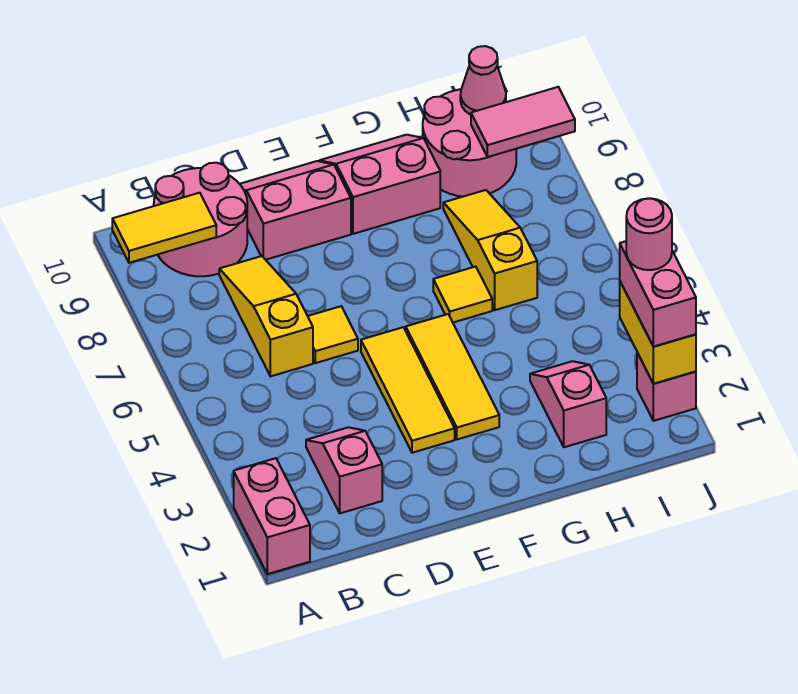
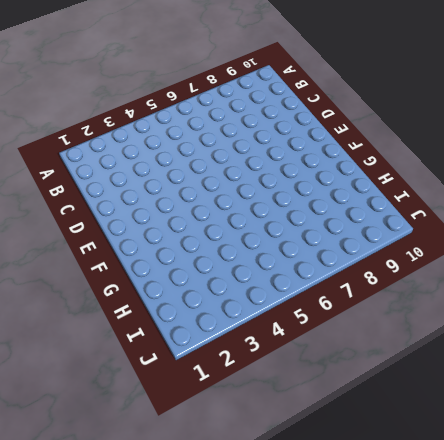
none -> pink 1x2 brick [234,458,310,574]
none -> pink 2x2 round brick [154,163,247,276]
none -> pink 1x2 slope [306,427,382,513]

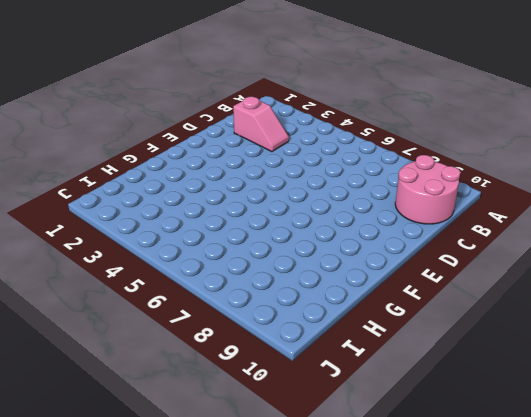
none -> pink 1x2 brick [234,458,310,574]
none -> yellow 1x3 slope [219,256,313,376]
none -> yellow 1x1 tile [308,306,358,363]

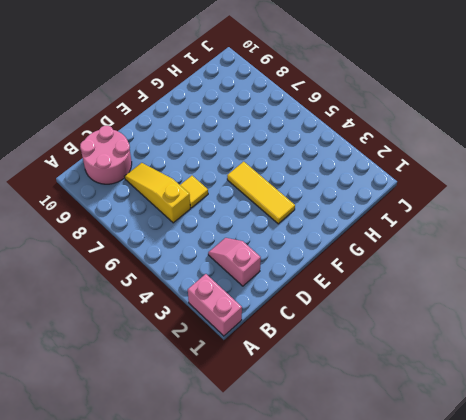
none -> pink 2x2 slope [240,161,351,260]
none -> yellow 1x3 tile [361,327,455,453]
none -> pink 2x2 slope [320,135,440,234]

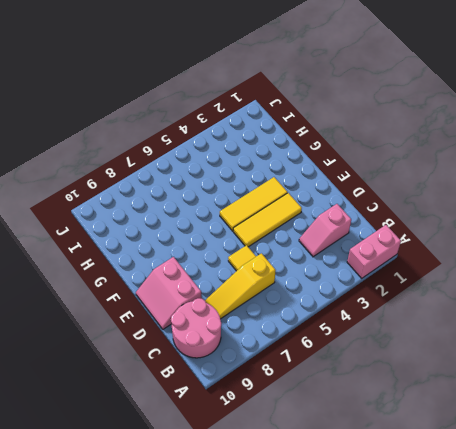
none -> pink 2x2 slope [320,135,440,234]
none -> yellow 1x1 tile [433,267,492,323]
none -> pink 1x2 slope [530,361,606,447]

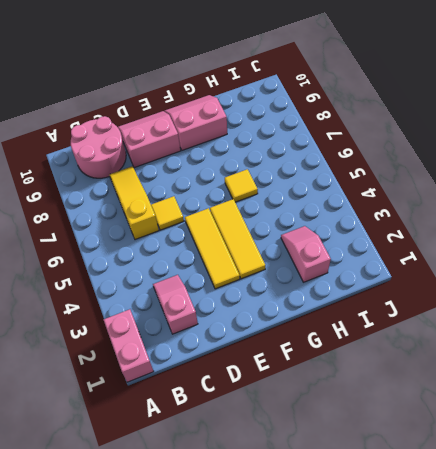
none -> yellow 1x3 slope [443,190,537,310]
none -> pink 2x2 round brick [423,89,516,197]
none -> pink 1x1 brick [637,353,696,421]

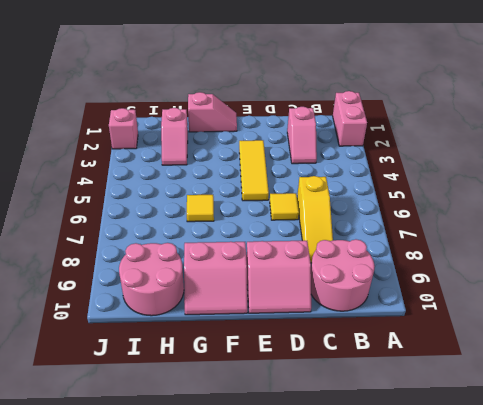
pink 1x2 slope [188,92,237,132] -> none
none -> yellow 1x3 tile [406,314,499,439]
none -> yellow 1x3 slope [443,190,537,310]
none -> yellow 1x2 tile [112,193,216,263]

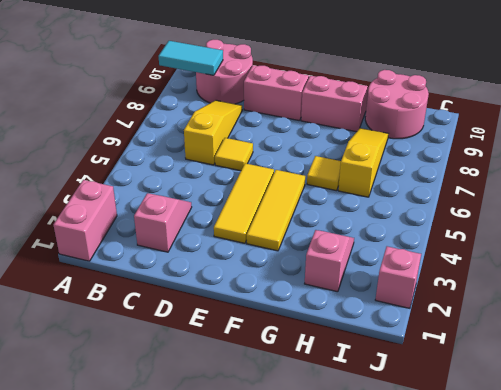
cyan 1x2 tile [159,41,223,75] -> yellow 1x2 tile [112,193,216,263]
none -> pink 1x2 tile [471,87,575,157]
none -> pink 1x1 cone [460,46,506,115]
none -> yellow 1x2 brick [620,282,696,384]

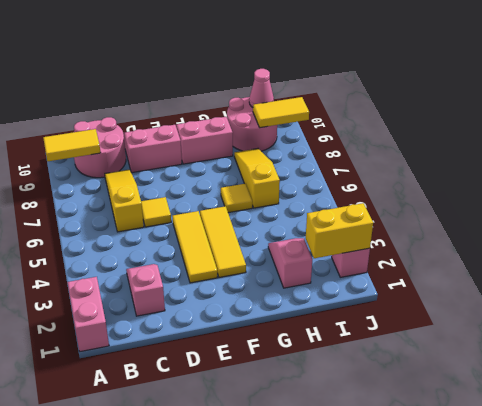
yellow 1x2 brick [306,203,373,258] -> yellow 1x2 brick turned to [620,282,696,384]
yellow 1x2 tile [253,97,309,128] -> pink 1x2 tile [471,87,575,157]
none -> pink 1x2 brick [620,241,696,347]
none -> pink 1x1 round brick [626,198,672,270]

